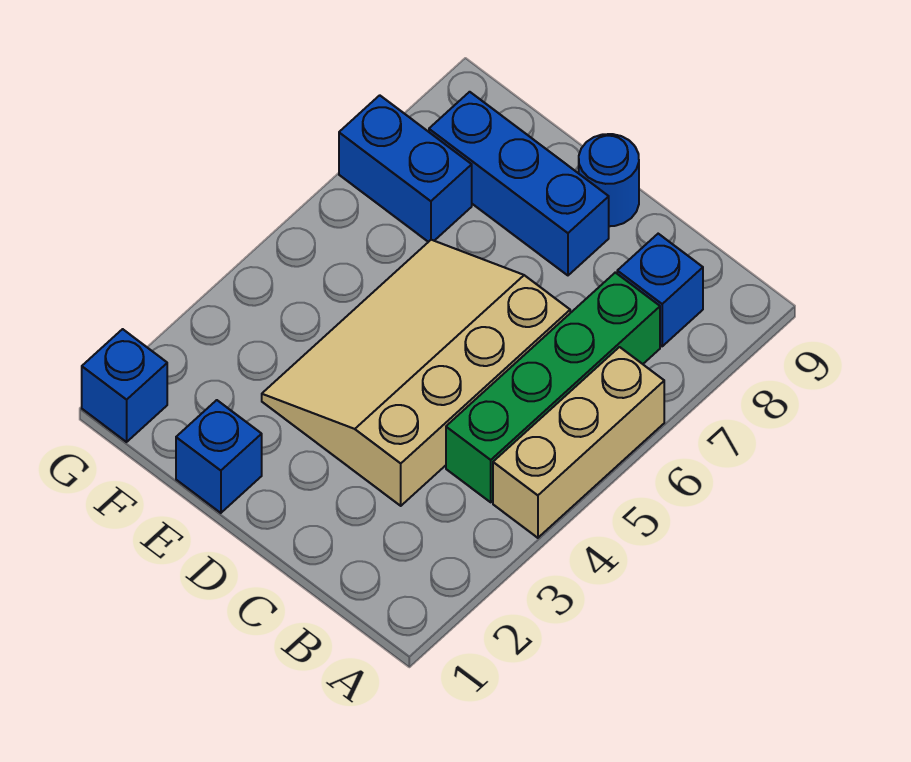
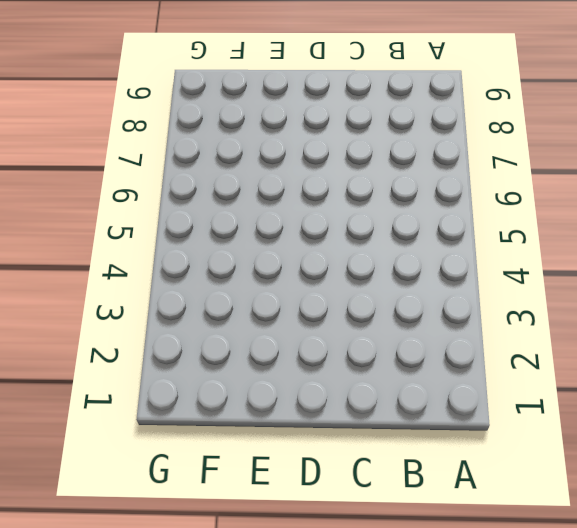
none -> tan 1x3 brick [493,347,664,538]
none -> green 1x4 brick [446,273,660,502]

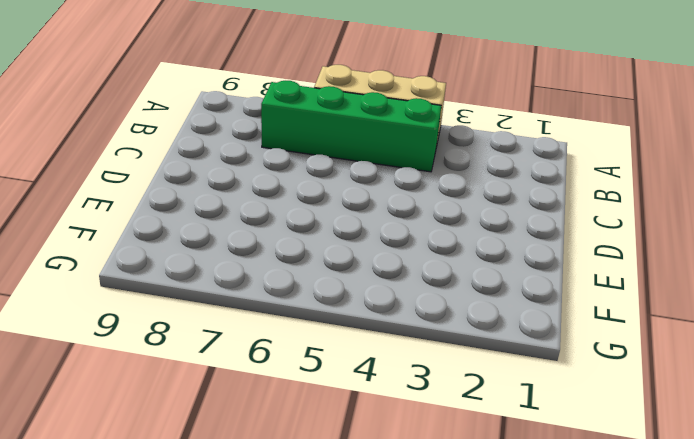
none -> blue 1x1 brick [617,234,703,346]
none -> tan 3x4 slope [262,240,570,506]

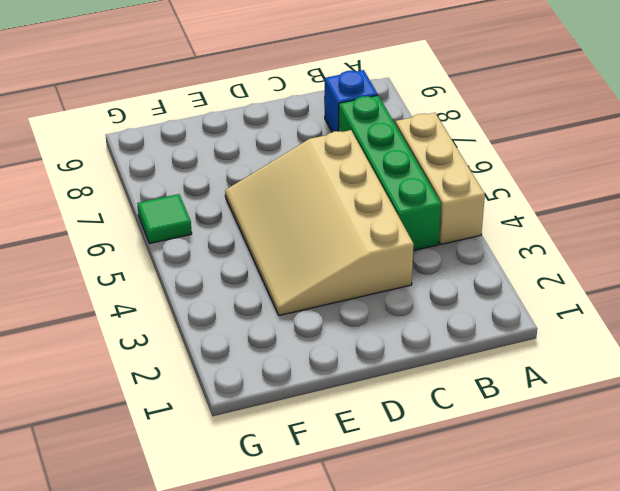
green 1x1 tile [137,194,192,244] -> none
none -> blue 1x3 brick [429,92,609,275]
none -> blue 1x1 round brick [579,134,639,226]

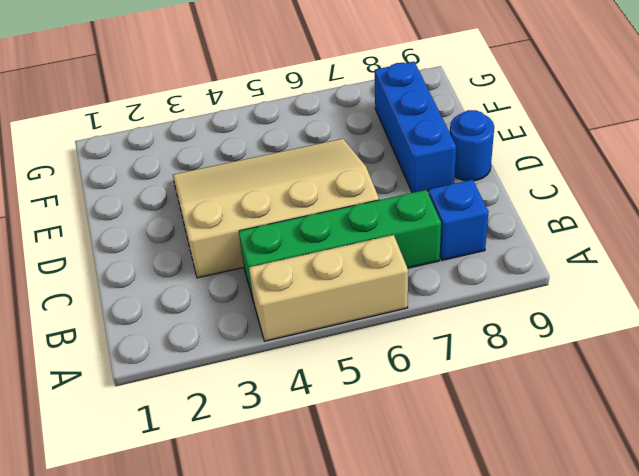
none -> blue 1x1 brick [176,400,262,513]
none -> blue 1x2 brick [339,95,472,242]

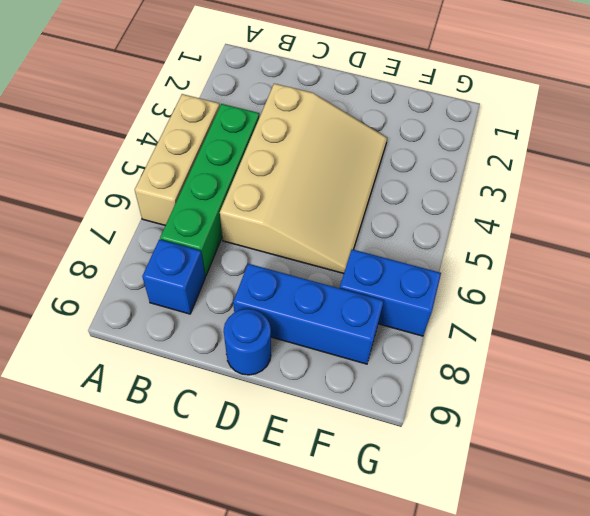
none -> blue 1x1 brick [176,400,262,513]
none -> blue 1x1 brick [82,329,167,442]

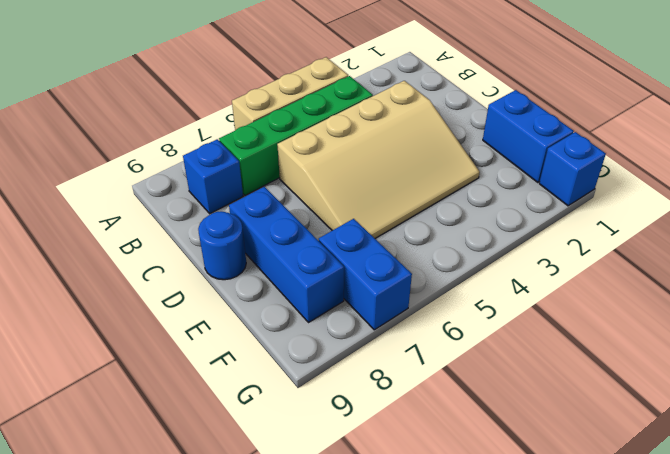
blue 1x2 brick [483,90,574,182] -> blue 1x1 brick [176,400,262,513]

